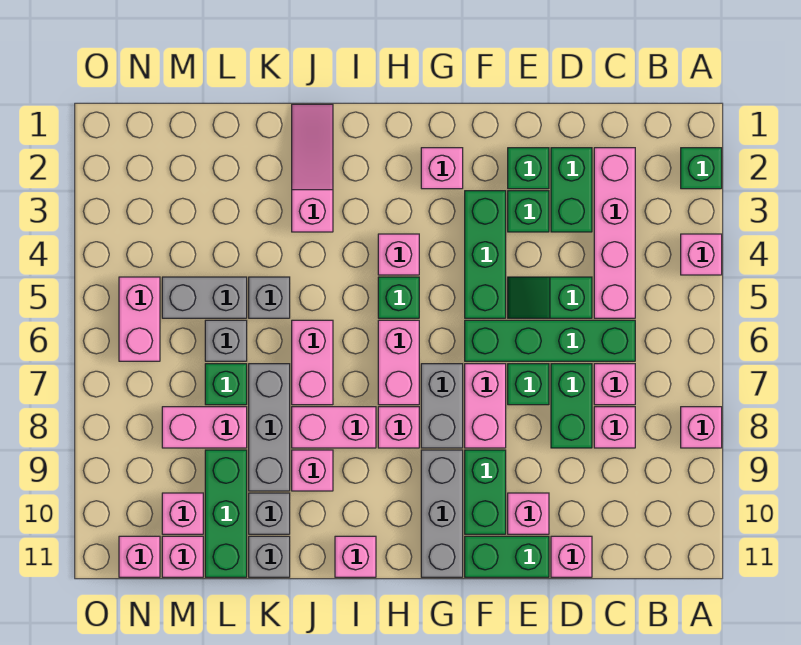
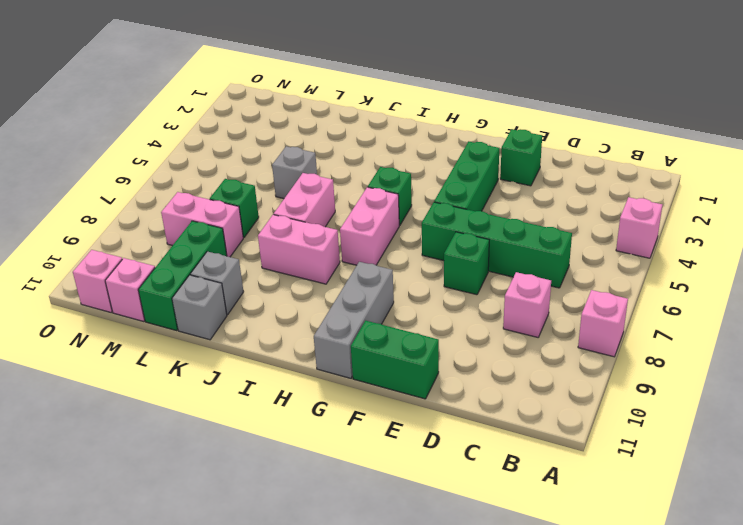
none -> green 1x1 brick [681,148,722,189]
none -> pink 1x4 brick [594,148,635,318]
none -> pink 1x1 brick [594,364,635,405]
none -> green 1x2 brick [551,148,592,232]

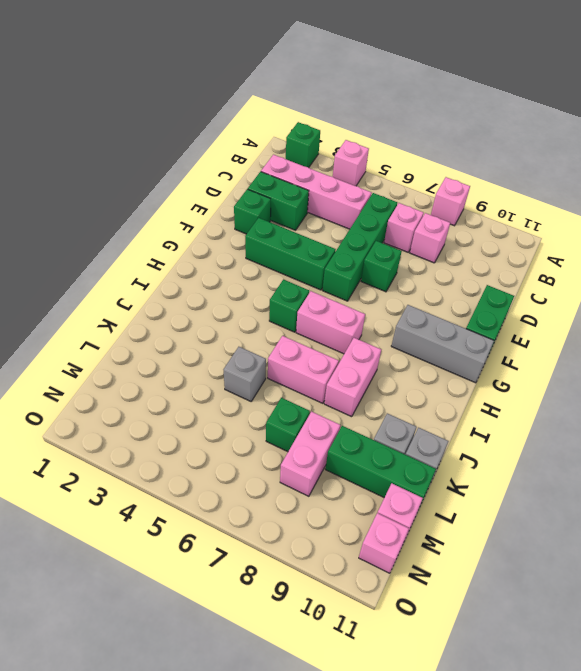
none -> green 1x2 slope [508,277,592,318]
none -> green 1x2 brick [551,364,592,448]
none -> pink 1x1 brick [551,536,592,577]
none -> green 1x1 brick [508,191,549,232]

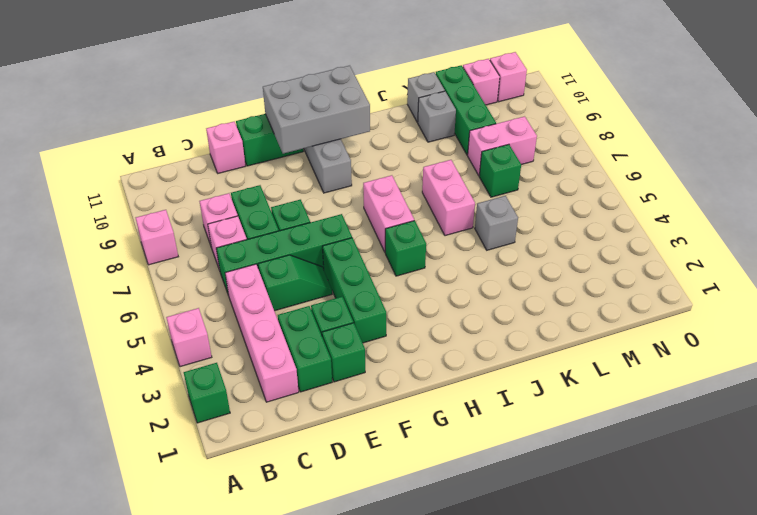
grey 2x3 brick [263,66,370,154] -> none
none -> pink 1x1 brick [508,493,549,534]
none -> pink 1x2 brick [465,364,506,448]
none -> green 1x2 brick [465,450,506,534]
none -> pink 1x1 brick [421,148,463,189]

